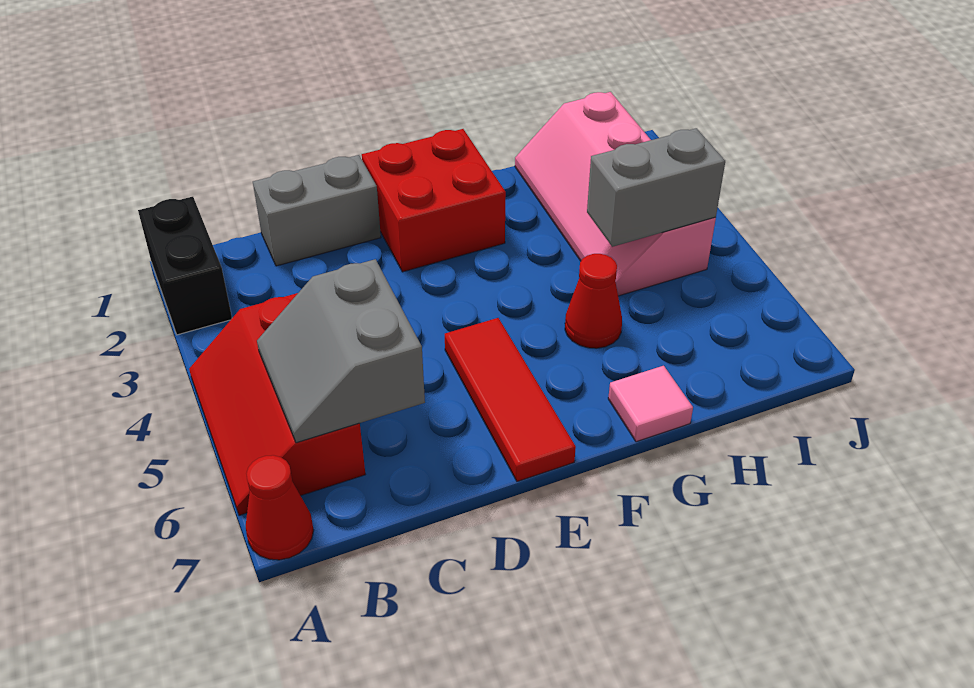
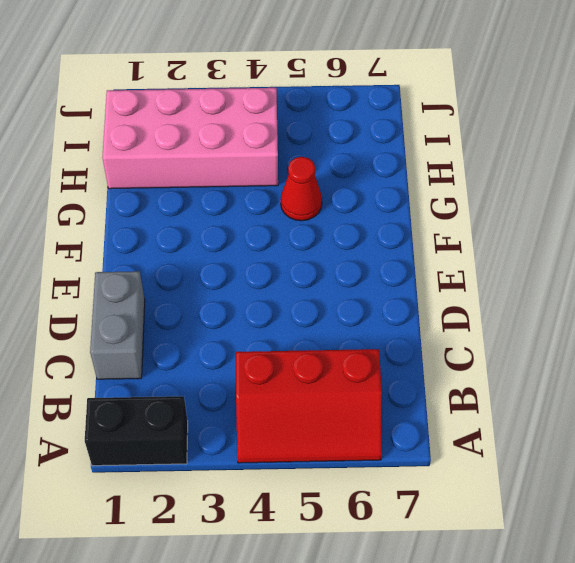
pink 2x4 brick [102,88,278,189] -> pink 2x4 slope [515,92,716,296]
none -> red 1x1 cone [246,455,314,560]
none -> red 2x2 brick [362,129,506,272]

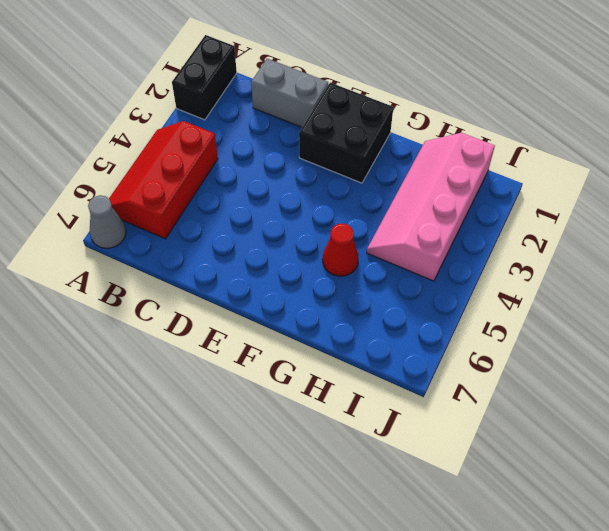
grey 1x1 cone [88,195,126,248] -> red 1x1 cone [246,455,314,560]
black 2x2 brick [299,83,393,183] -> red 2x2 brick [362,129,506,272]
none -> red 1x3 tile [445,318,576,482]
none -> pink 1x1 tile [608,366,693,442]

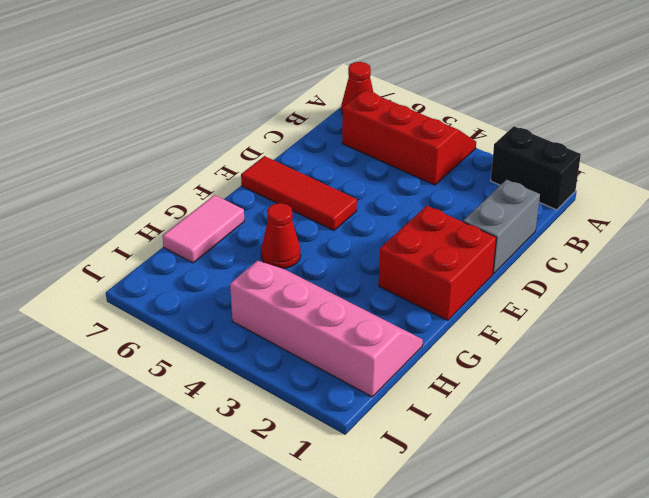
pink 1x2 tile [162,195,244,263] -> pink 1x1 tile [608,366,693,442]
none -> grey 2x2 slope [257,259,425,443]
none -> grey 1x2 brick [587,128,725,247]

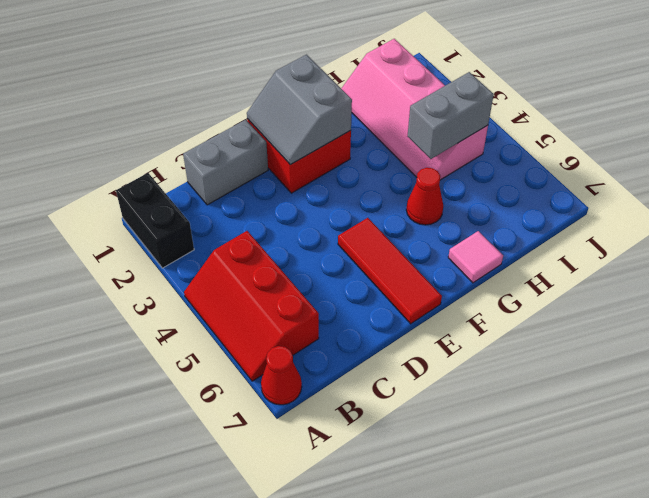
grey 2x2 slope [247,55,352,165] -> grey 2x2 slope moved to [257,259,425,443]

